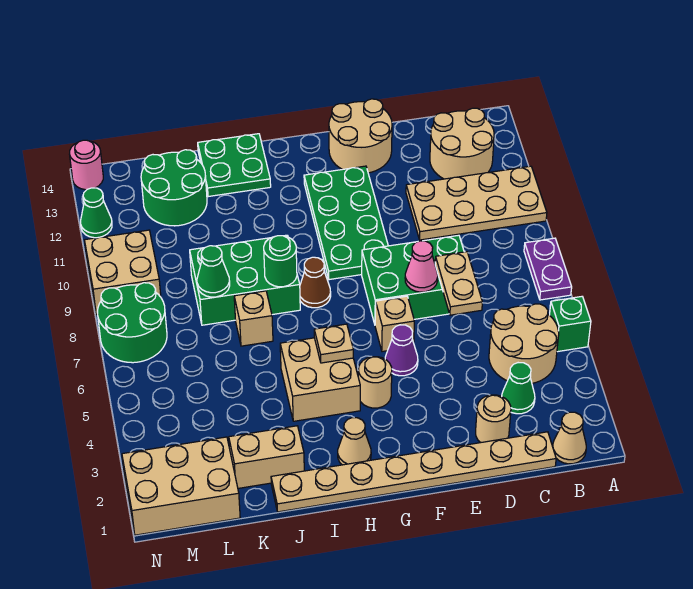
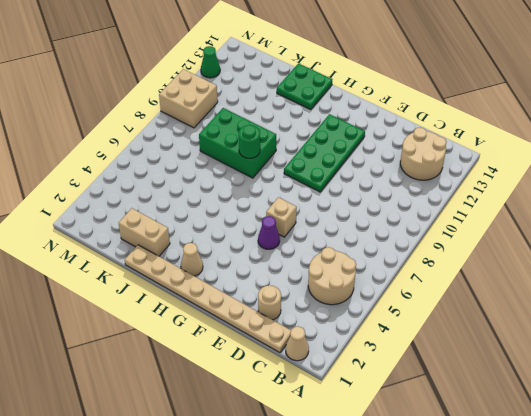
none -> green 1x1 brick [550,297,591,352]
none -> purple 1x2 plate [524,238,572,300]
none -> tan 2x4 plate [406,166,547,240]
none -> green 1x1 cone [502,363,535,414]

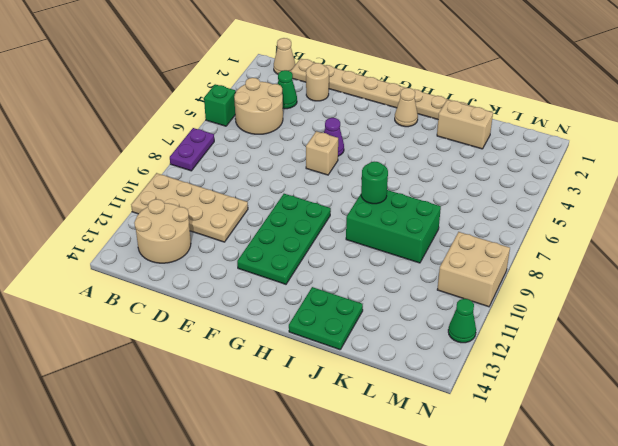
none -> green 2x3 brick [362,235,464,324]
none -> tan 2x2 round brick [329,99,392,173]
none -> tan 1x1 round brick [358,357,392,408]
none -> tan 2x2 brick [280,338,360,421]

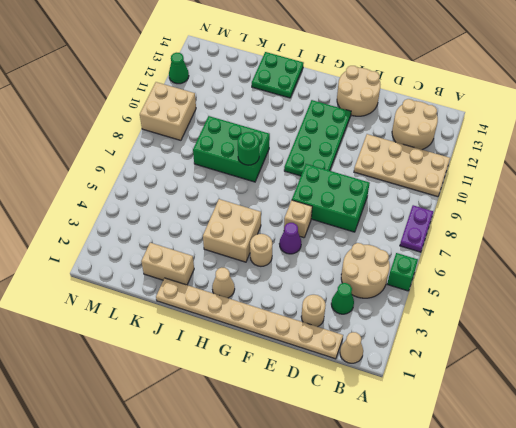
none -> brown 1x1 cone [300,257,331,308]
none -> tan 1x1 brick [234,291,273,346]
none -> green 2x2 round brick [141,150,207,226]
none -> tan 2x3 brick [122,437,240,535]

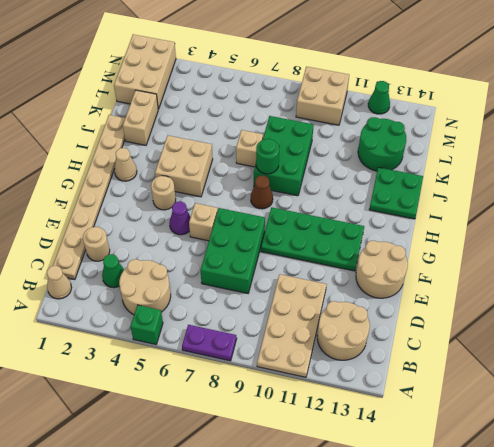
none -> green 2x2 round brick [98,283,167,363]
none -> pink 1x1 round brick [70,140,103,190]
none -> tan 1x2 plate [435,252,482,315]
none -> pink 1x1 cone [405,241,438,292]

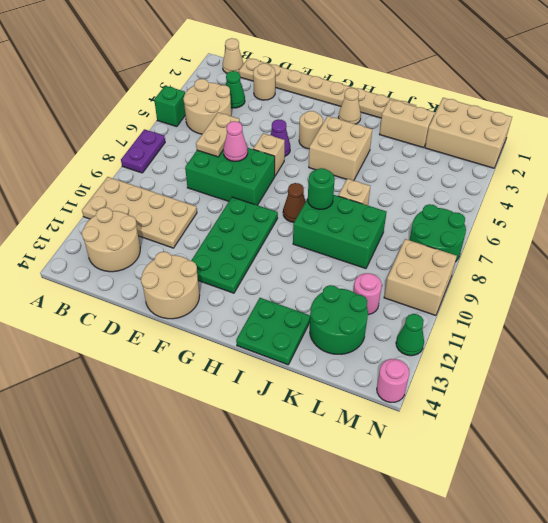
pink 1x1 round brick [353,273,382,315] -> none
none -> tan 1x1 plate [314,324,353,363]
none -> green 1x1 cone [197,246,230,297]

